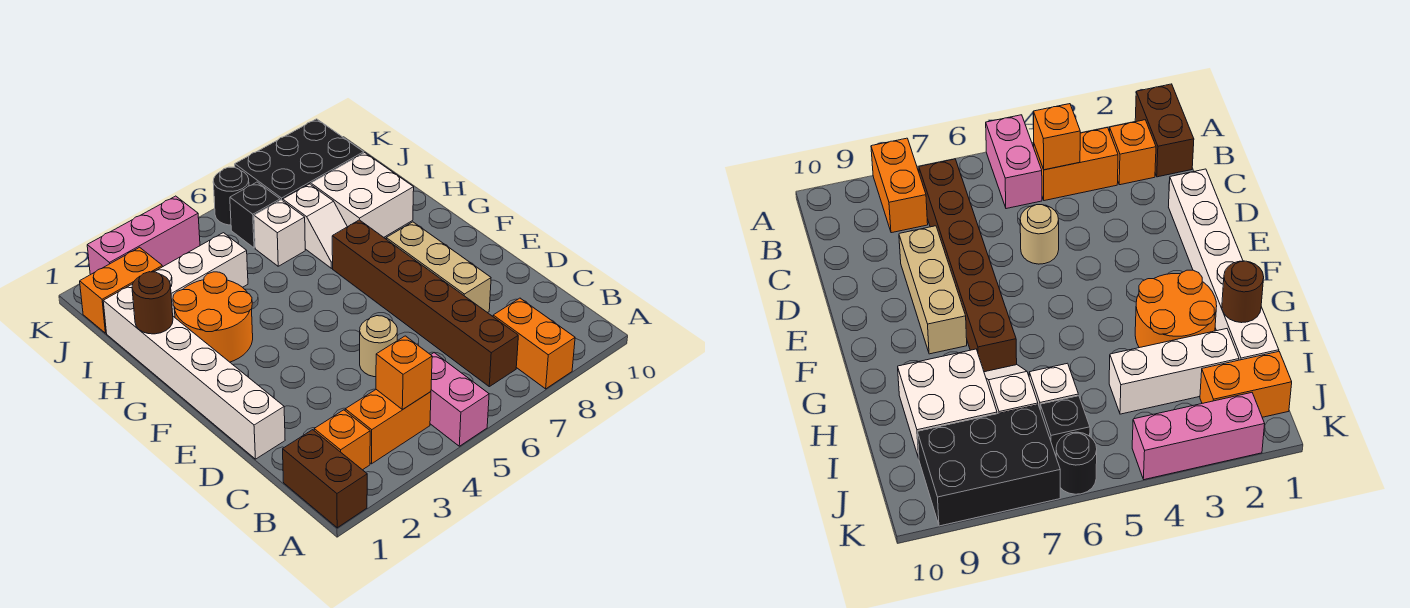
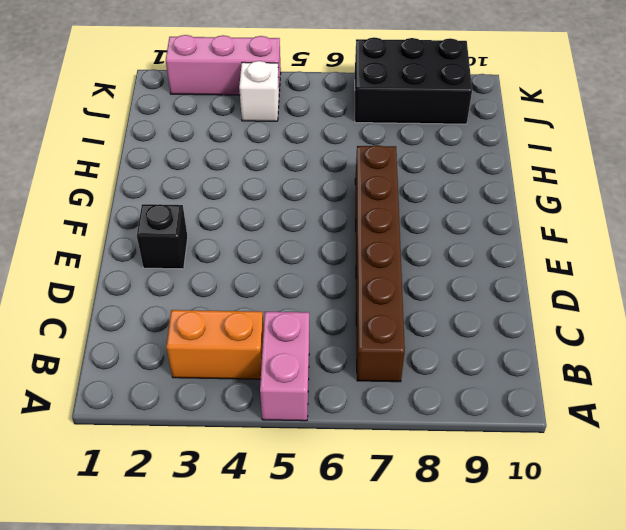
black 1x1 brick [137,204,188,269] -> black 1x1 brick moved to [230,182,280,248]
white 1x1 brick [239,61,279,121] -> white 1x1 brick moved to [254,200,305,266]
none -> brown 1x2 brick [283,430,367,528]
none -> orange 1x2 brick [493,298,575,389]
none -> orange 1x1 brick [314,410,370,470]

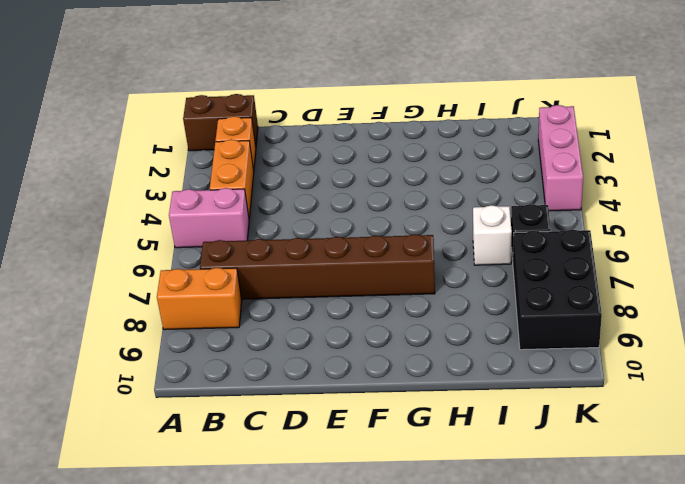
none -> white 1x6 brick [103,284,285,459]
none -> tan 1x1 round brick [360,316,397,377]
none -> tan 1x3 brick [386,222,491,313]

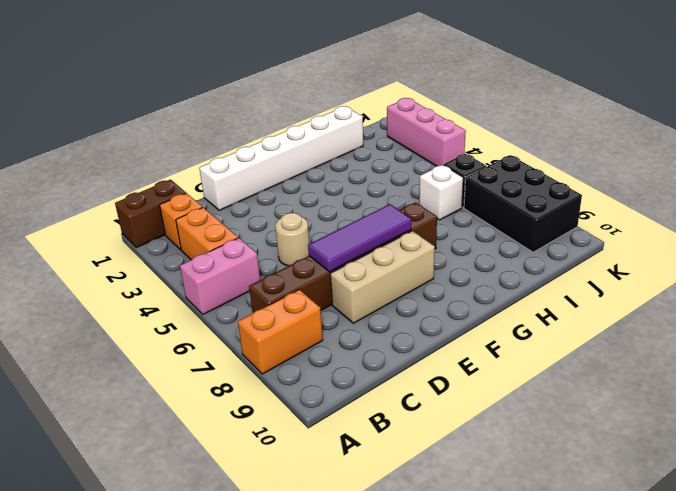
purple 1x3 tile [308,204,411,272] -> none
none -> orange 2x2 round brick [173,272,253,362]
none -> white 1x2 slope [283,184,347,268]
none -> white 2x2 brick [311,153,414,237]

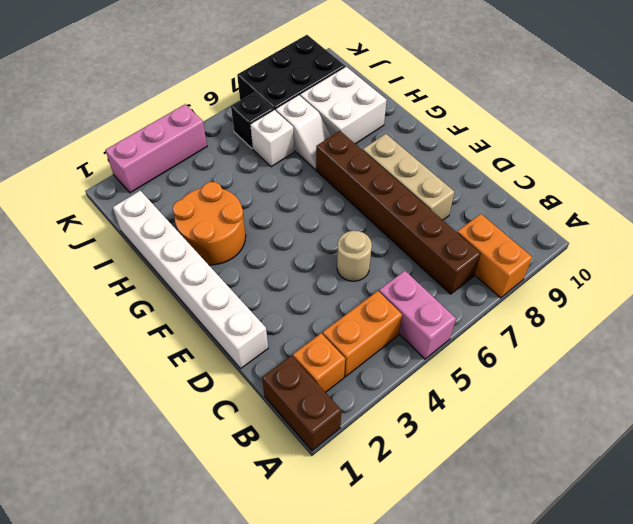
none -> white 1x3 brick [154,233,248,317]
none -> orange 1x2 brick [80,247,163,333]
none -> black 1x1 round brick [213,167,249,225]

